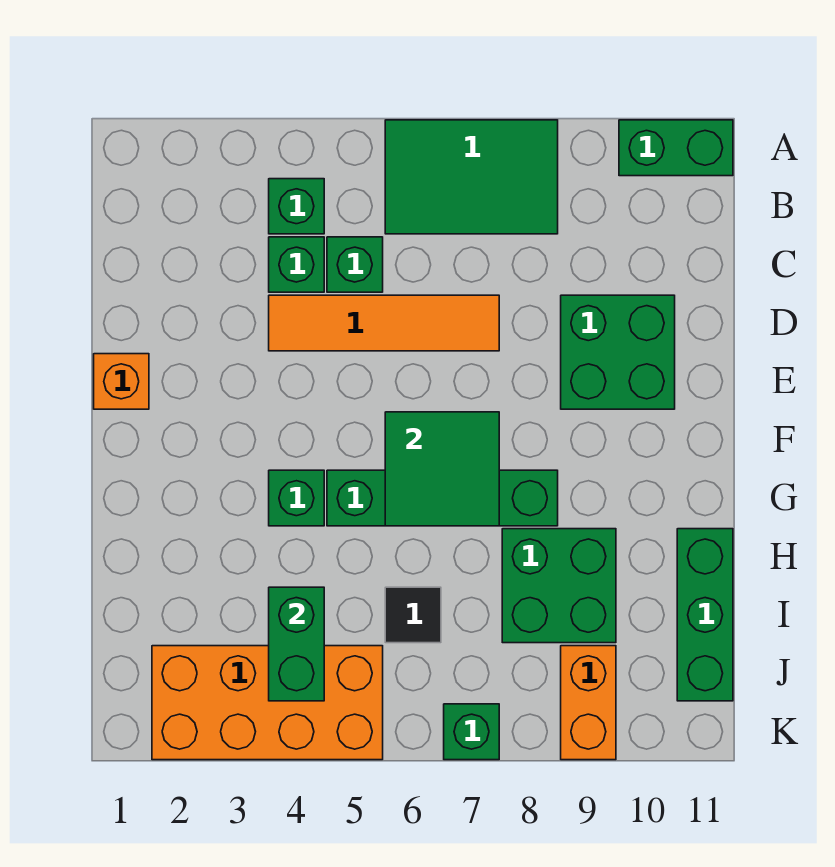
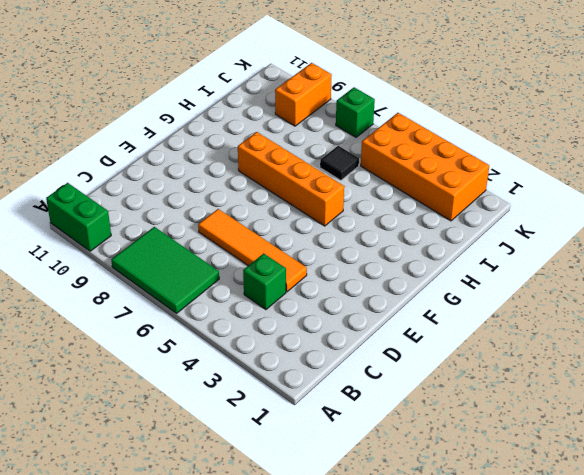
orange 1x4 brick [238,132,344,226] -> green 1x4 brick [327,470,558,526]
none -> green 1x1 brick [269,179,324,234]
none -> green 1x1 brick [327,237,383,292]
none -> green 2x2 brick [561,295,675,409]

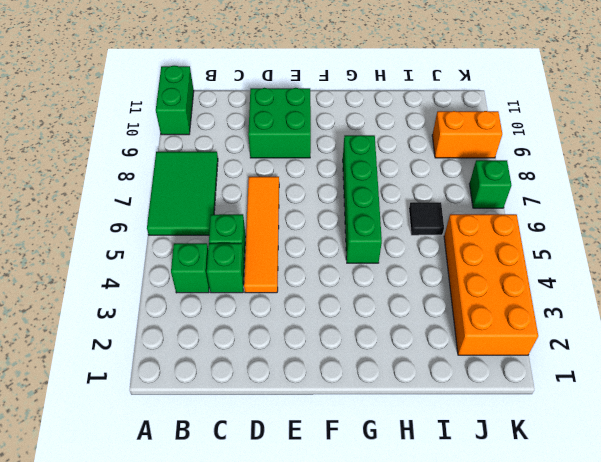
none -> orange 1x1 brick [94,354,149,409]
none -> green 1x1 brick [269,470,324,526]
none -> green 2x2 brick [502,529,616,643]

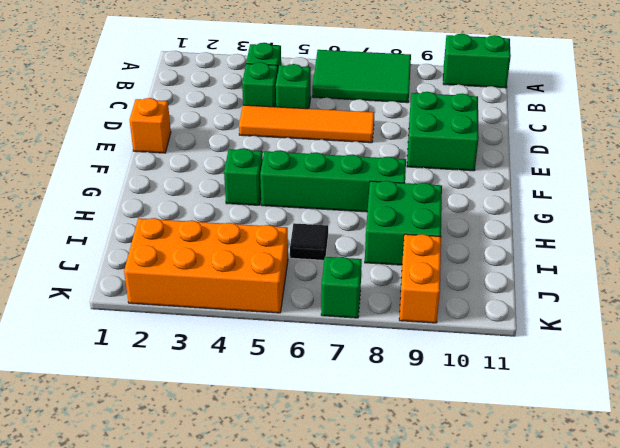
none -> green 1x3 brick [677,529,733,701]
none -> green 2x2 tile [385,412,499,526]
none -> green 1x2 brick [269,587,324,701]

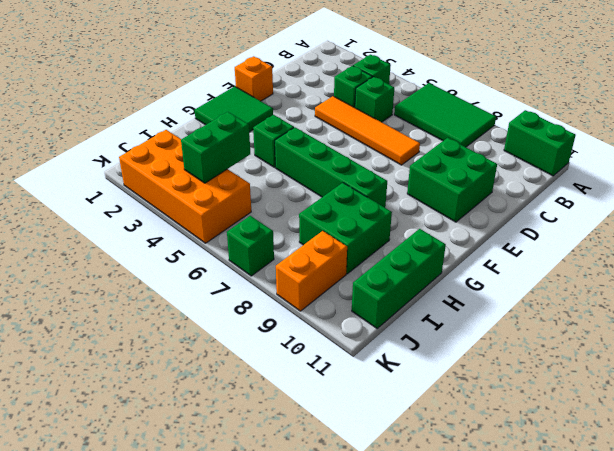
green 2x2 tile [195,86,273,132] -> green 2x2 tile moved to [385,412,499,526]
none -> black 1x1 tile [385,587,441,643]

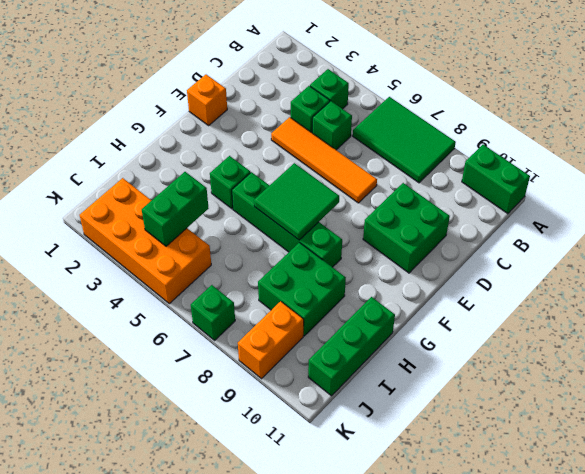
none -> black 1x1 tile [385,587,441,643]

